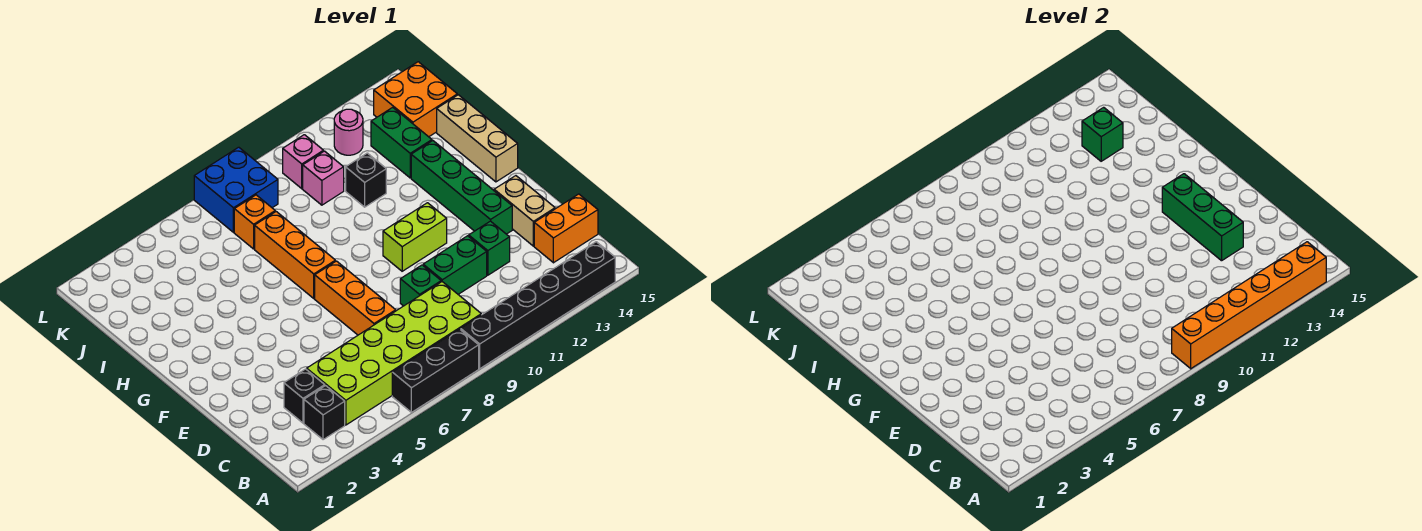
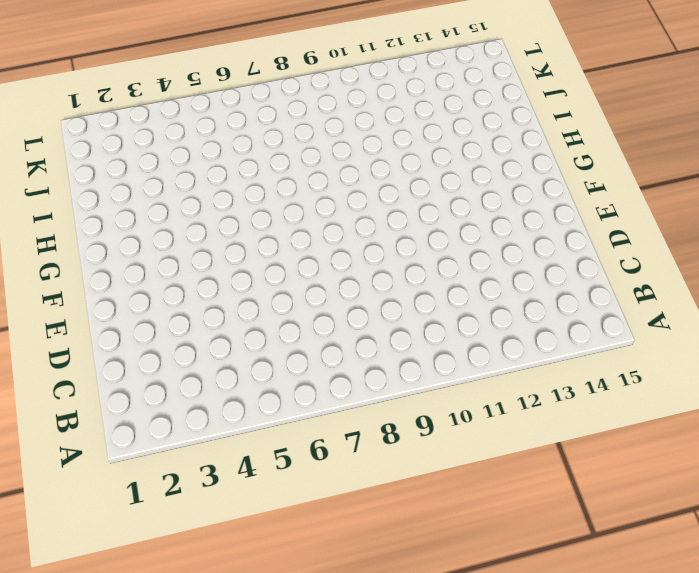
none -> black 1x3 brick [392,329,479,412]
none -> black 1x6 brick [461,242,615,369]
none -> black 1x1 brick [304,386,345,440]

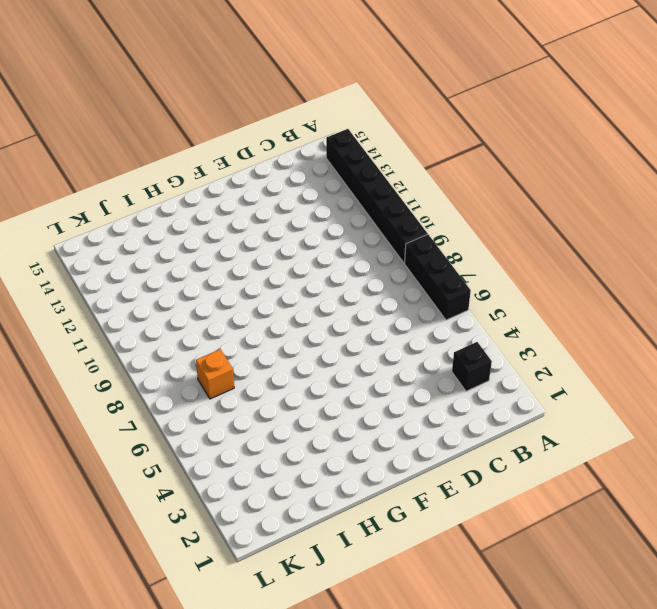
none -> lime 2x6 brick [307,282,481,425]
none -> black 1x1 brick [284,369,325,423]
none -> orange 1x2 brick [534,194,598,263]

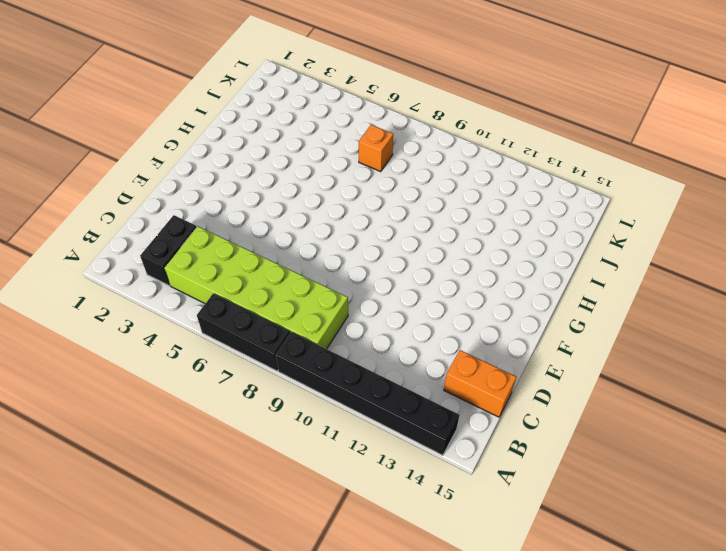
none -> orange 1x3 brick [315,261,396,335]
none -> green 1x1 brick [400,265,441,306]
none -> green 1x2 brick [423,236,487,294]

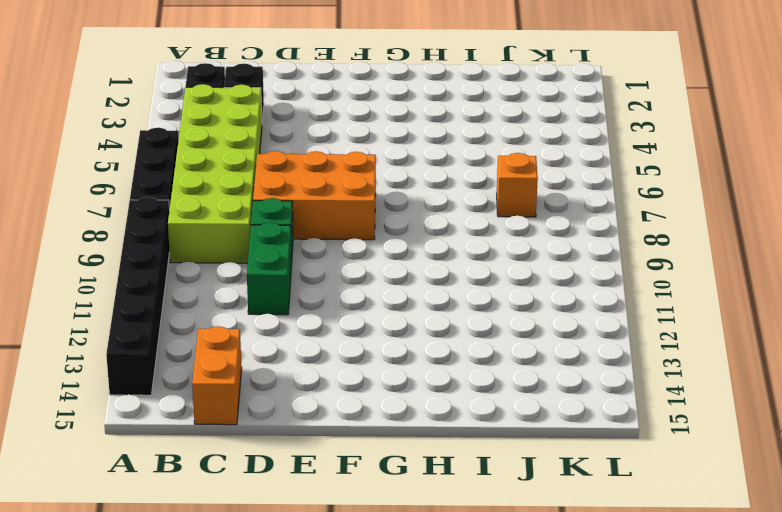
orange 2x3 brick [253,151,376,240] -> orange 1x3 brick [315,261,396,335]
none -> green 1x1 brick [469,221,510,275]
none -> tan 1x2 brick [494,176,555,246]
none -> green 1x4 brick [411,141,512,234]

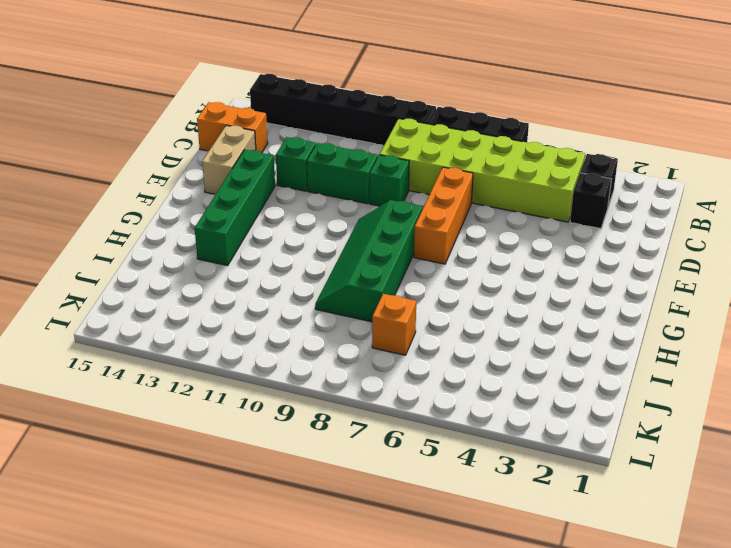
green 2x4 slope [315,200,422,322] -> none
none -> lime 1x2 brick [383,203,447,271]
none -> orange 1x3 brick [255,212,335,298]
none -> tan 1x3 brick [437,95,518,182]

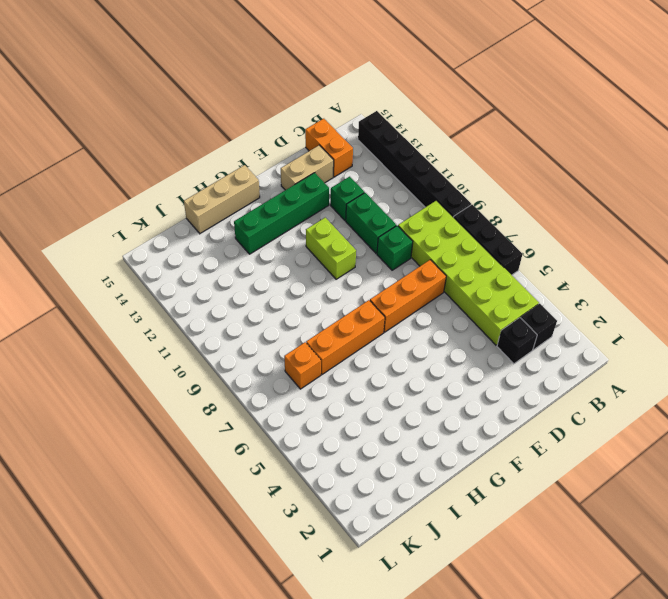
none -> black 1x1 brick [346,153,386,207]
none -> green 1x2 brick [371,107,432,178]
none -> pink 1x1 brick [303,151,344,205]

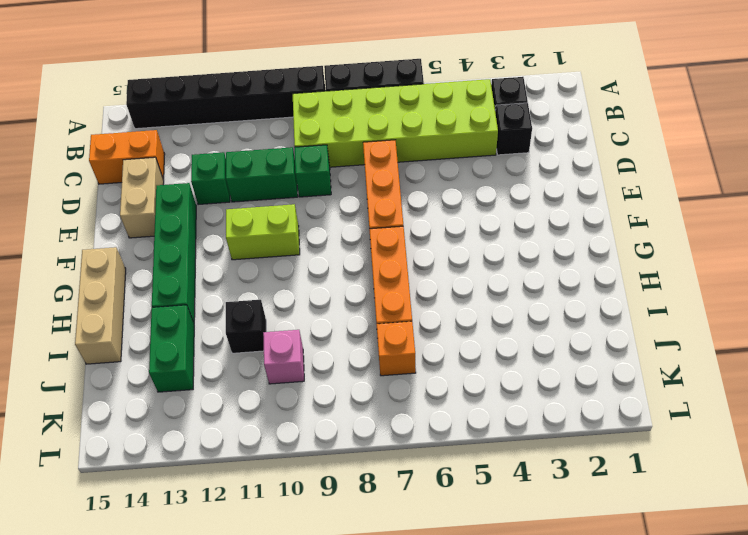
none -> orange 2x2 brick [374,62,457,137]
none -> blue 2x2 brick [194,147,278,232]
none -> pink 1x1 brick [283,135,323,189]

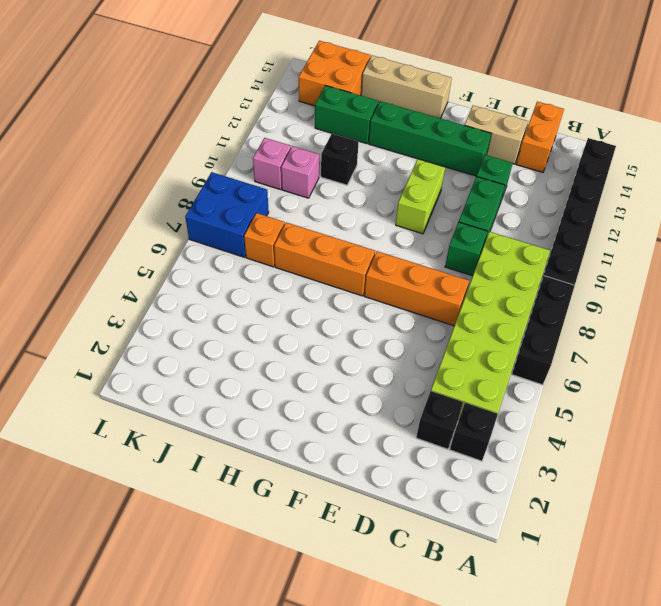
none -> pink 1x1 round brick [334,109,363,155]
none -> orange 1x6 brick [1172,242,1326,369]
none -> green 1x3 brick [1162,174,1243,261]

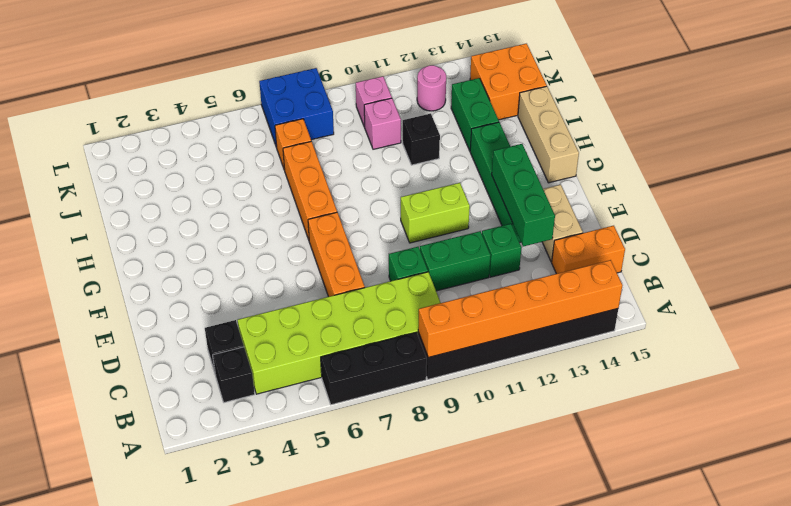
none -> green 1x1 brick [1082,107,1123,161]

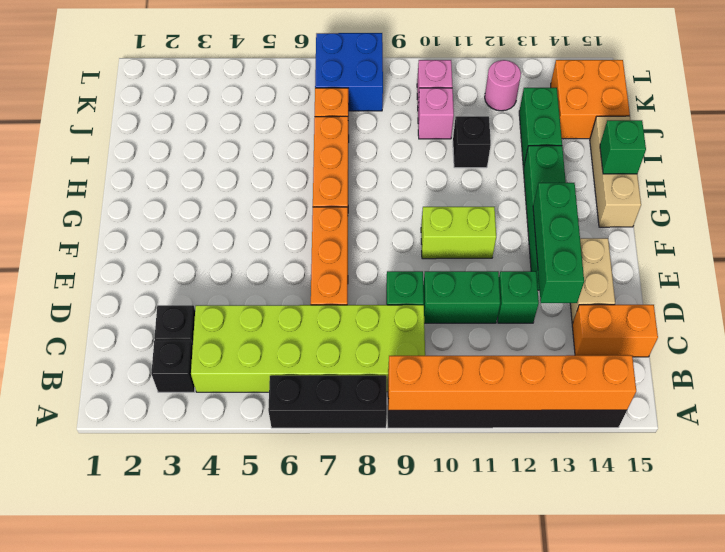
green 1x1 brick [600,120,646,174] -> green 1x1 brick moved to [1082,107,1123,161]

